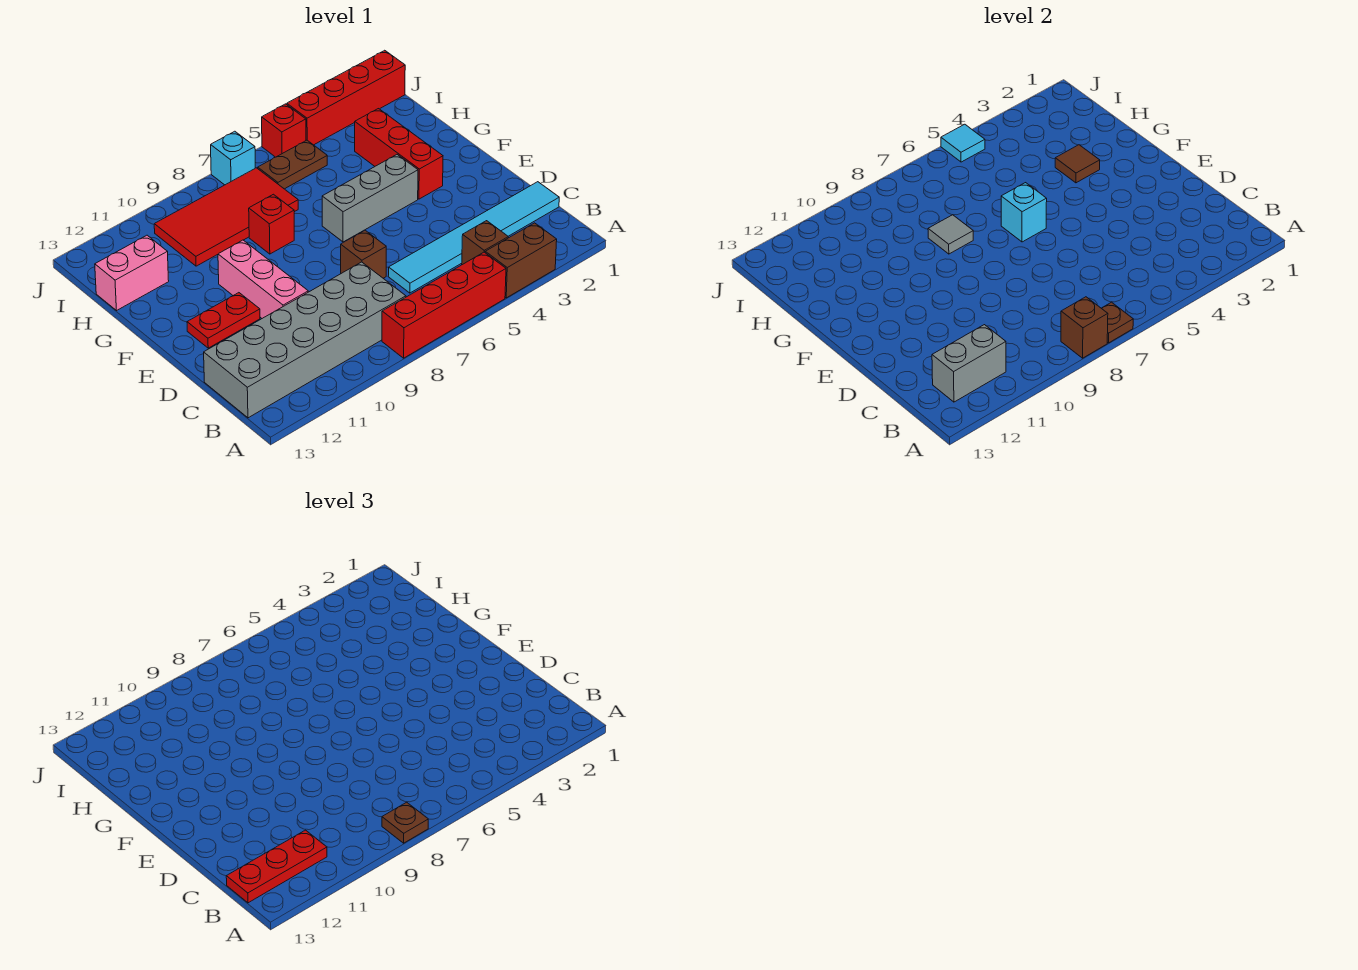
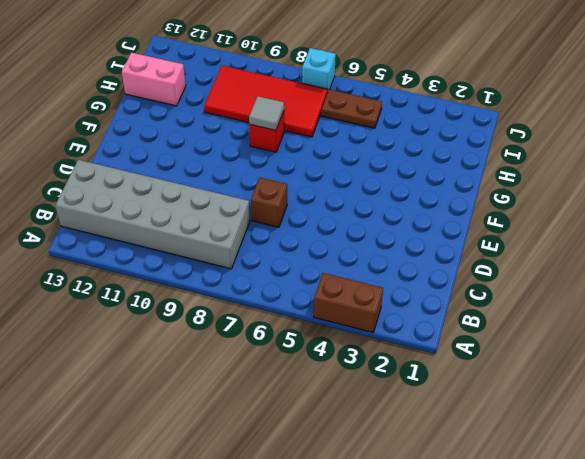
none -> red 1x4 brick [382,252,506,358]
none -> brown 1x1 brick [462,221,508,265]
none -> cyan 1x6 tile [388,182,559,293]

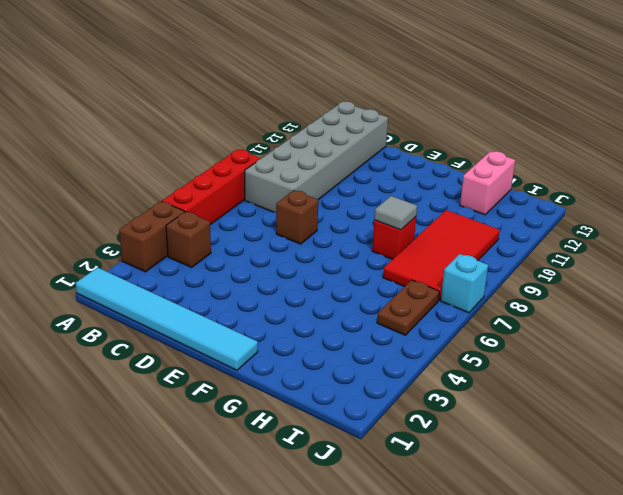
cyan 1x6 tile [75,268,258,370] -> cyan 1x6 tile turned to [388,182,559,293]
none -> pink 1x3 brick [218,240,308,318]
none -> red 1x2 plate [187,293,260,348]
none -> red 1x3 brick [355,109,443,199]

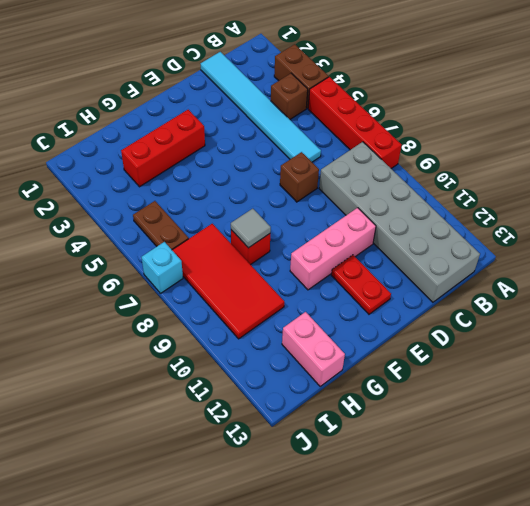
none -> grey 1x3 brick [322,155,418,242]
none -> red 1x4 brick [287,50,405,145]
none -> red 1x1 brick [262,104,306,157]

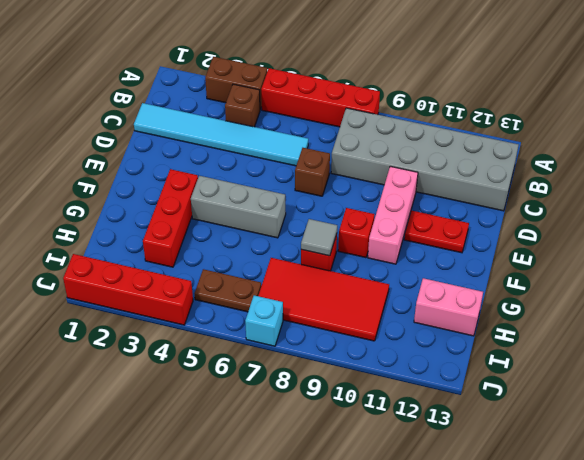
red 1x1 brick [338,208,374,258] -> red 1x1 brick moved to [262,104,306,157]
none -> brown 1x1 plate [1101,302,1133,343]
none -> brown 1x1 brick [1061,297,1108,358]
none -> grey 1x2 brick [932,325,1006,402]

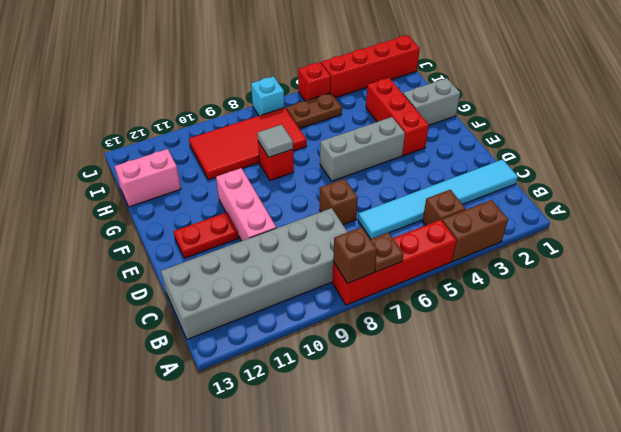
grey 1x2 brick [403,78,460,125] -> grey 1x2 brick moved to [932,325,1006,402]
none -> cyan 1x1 brick [1001,183,1047,242]
none -> brown 1x1 tile [1055,145,1100,183]
none -> cyan 1x1 tile [941,124,985,162]

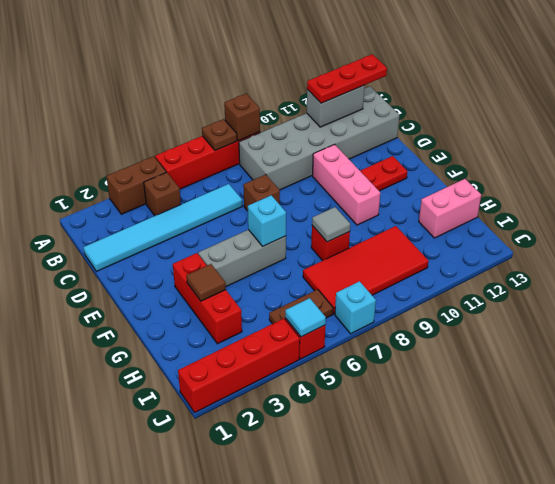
none -> brown 1x1 plate [382,802,428,843]

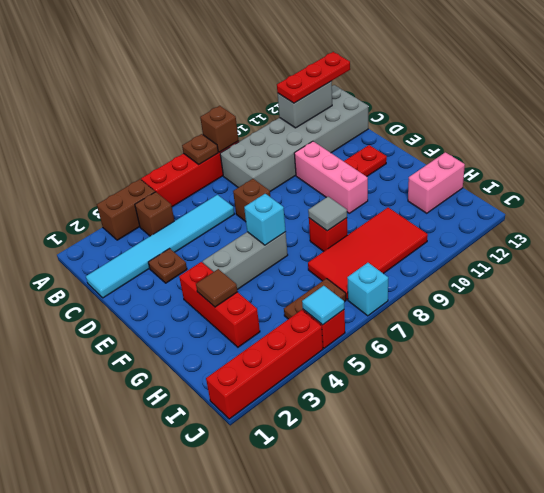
brown 1x1 plate [148,249,187,283] -> brown 1x1 plate moved to [382,802,428,843]

